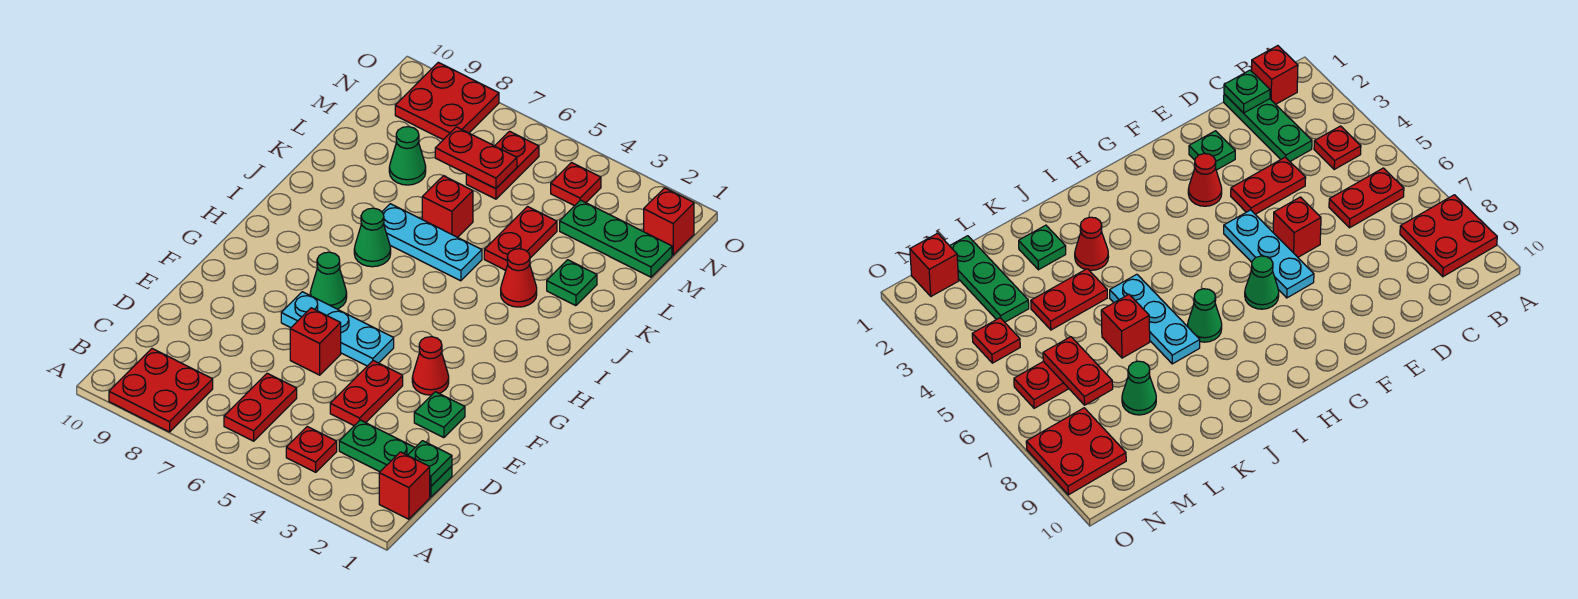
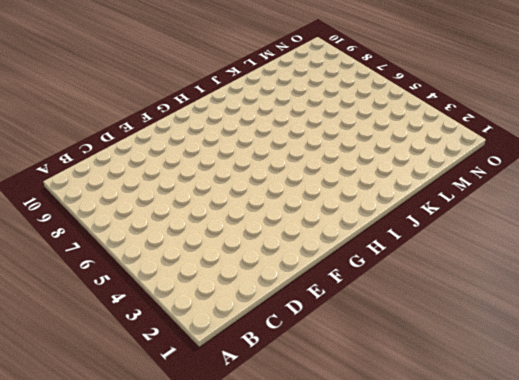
none -> red 2x2 plate [109,349,213,432]
none -> red 1x1 brick [379,452,430,519]
none -> red 1x1 plate [286,427,337,472]

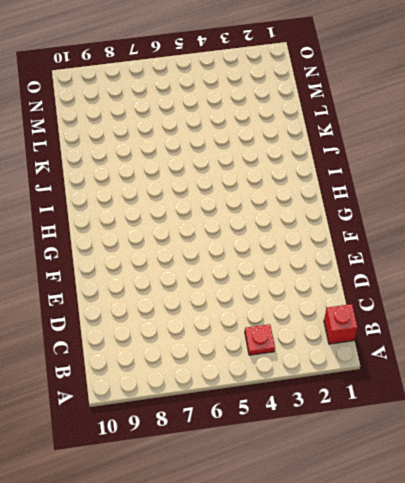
none -> red 2x2 plate [109,349,213,432]
none -> red 1x2 plate [224,373,297,441]
none -> green 1x3 plate [339,420,452,497]

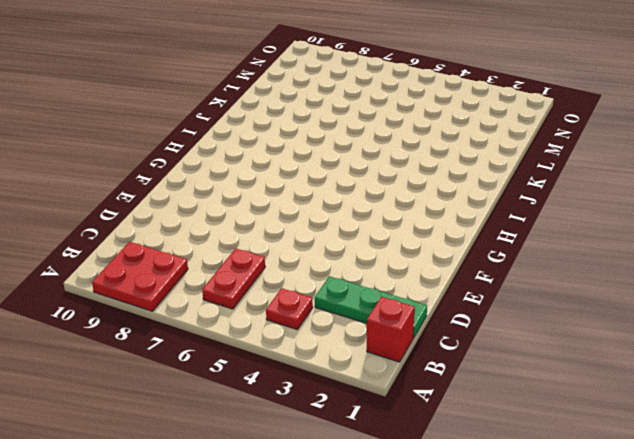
none -> red 1x2 plate [330,361,403,426]
none -> green 1x1 plate [414,392,465,438]
none -> red 1x1 brick [290,308,341,375]

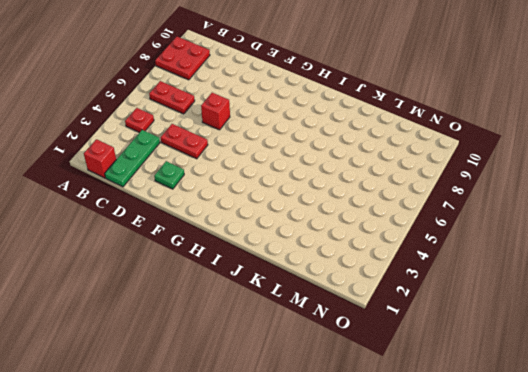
none -> red 1x1 cone [412,337,449,395]
none -> cyan 1x3 plate [281,292,394,366]
none -> green 1x1 cone [310,252,347,309]

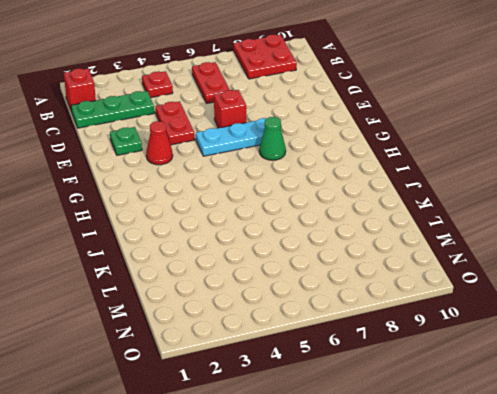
none -> green 1x1 cone [354,208,391,267]
none -> red 1x1 cone [501,249,537,307]
none -> cyan 1x3 plate [382,204,482,281]

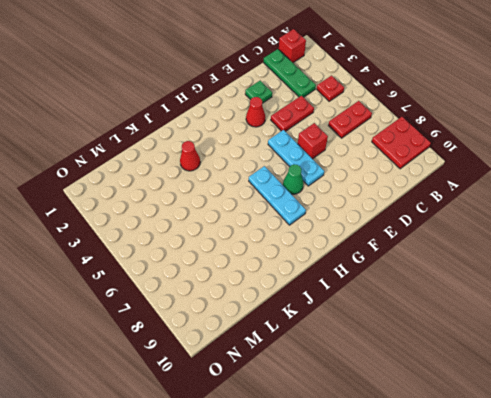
cyan 1x3 plate [249,166,306,225] -> cyan 1x3 plate moved to [382,204,482,281]
none -> green 1x1 cone [354,208,391,267]
none -> green 1x1 plate [547,260,597,306]
none -> red 1x2 plate [484,207,557,270]

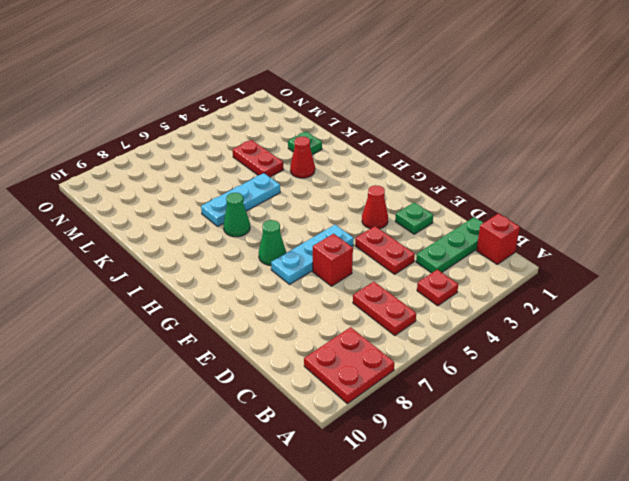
none -> red 1x1 brick [422,176,473,237]
none -> green 1x1 cone [389,127,426,185]
none -> green 1x3 plate [560,200,672,277]

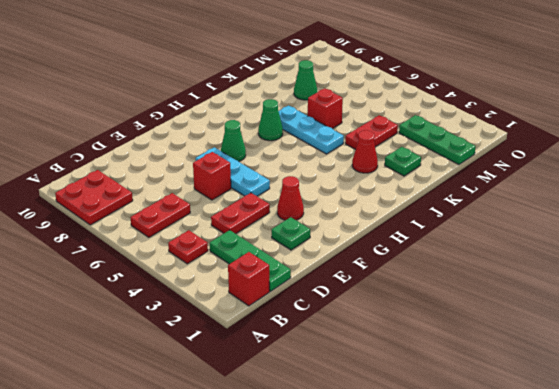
none -> red 1x2 plate [466,131,539,199]
none -> red 1x1 brick [644,188,694,255]
none -> red 1x1 plate [551,163,601,206]

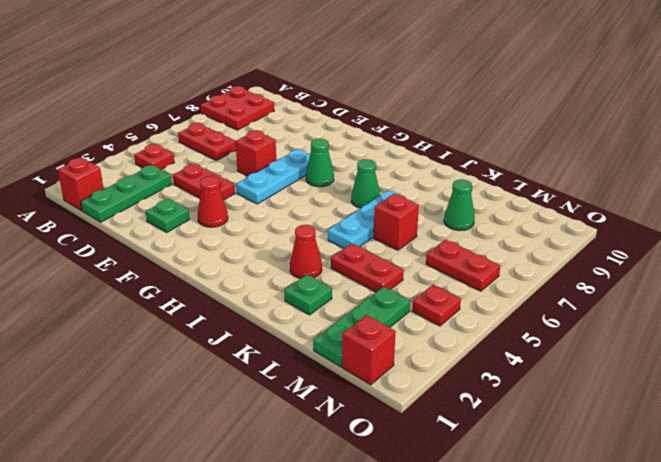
none -> red 2x2 plate [395,62,499,140]
none -> green 1x1 plate [408,441,452,487]
none -> red 1x2 plate [435,127,517,189]

